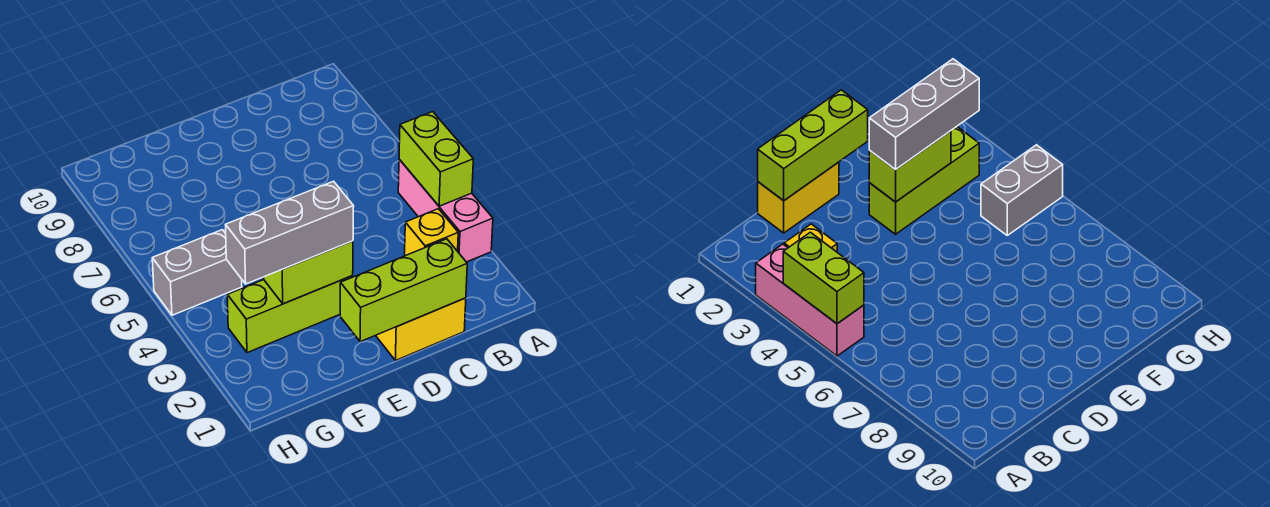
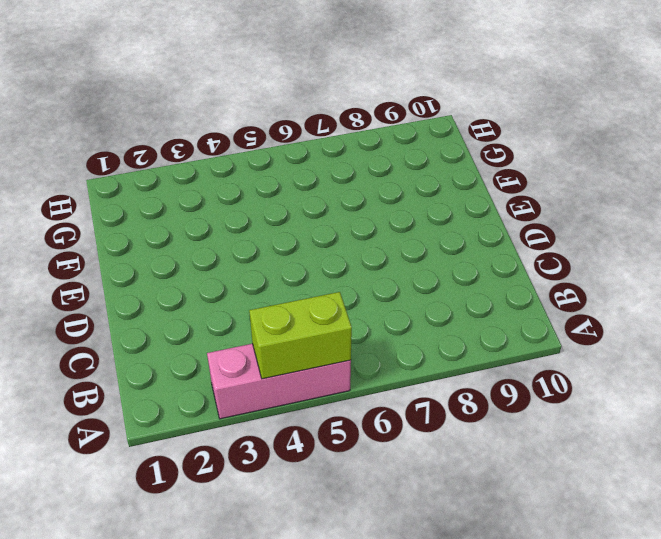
none -> yellow 1x1 brick [405,209,458,256]
none -> yellow 1x2 brick [376,298,466,361]

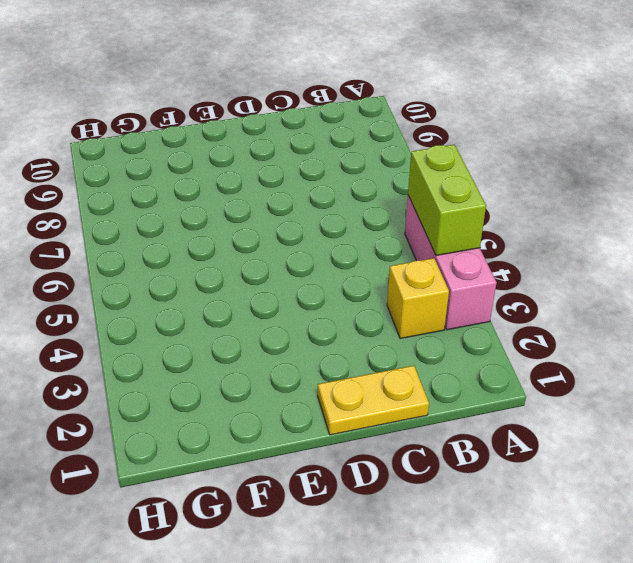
yellow 1x2 plate [318,366,429,435] -> yellow 1x2 brick [376,298,466,361]
none -> lime 1x3 brick [227,276,353,353]
none -> grey 1x2 brick [152,230,242,315]

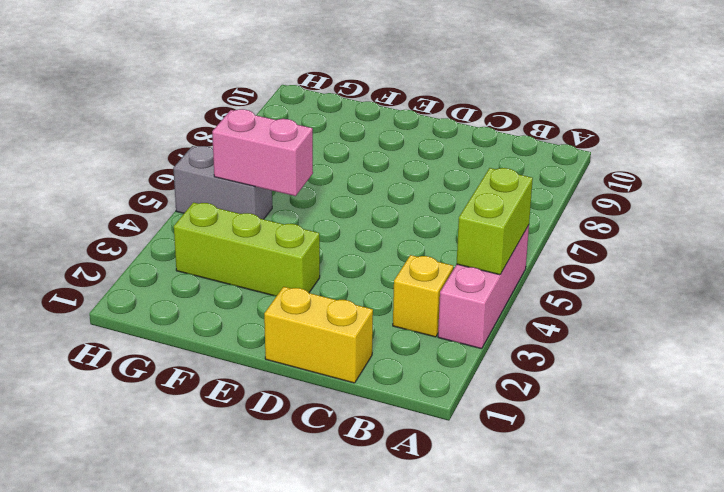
pink 1x2 brick [212,109,313,196] -> none
none -> lime 1x3 brick [340,239,467,342]
none -> lime 1x2 brick [264,241,353,304]

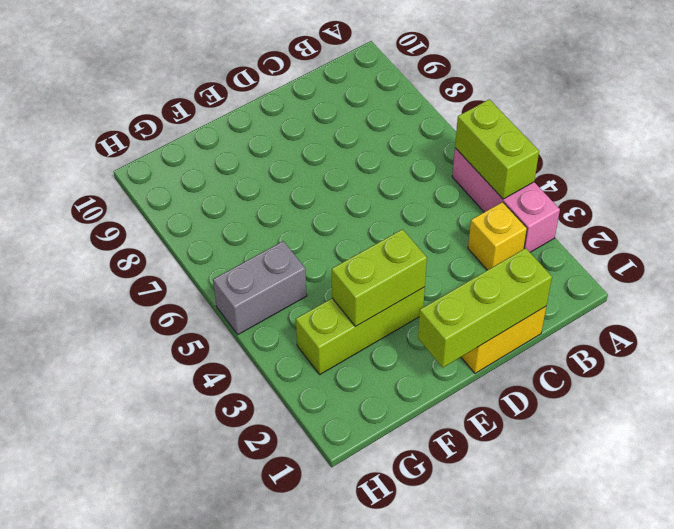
none -> grey 1x3 brick [226,181,354,284]

